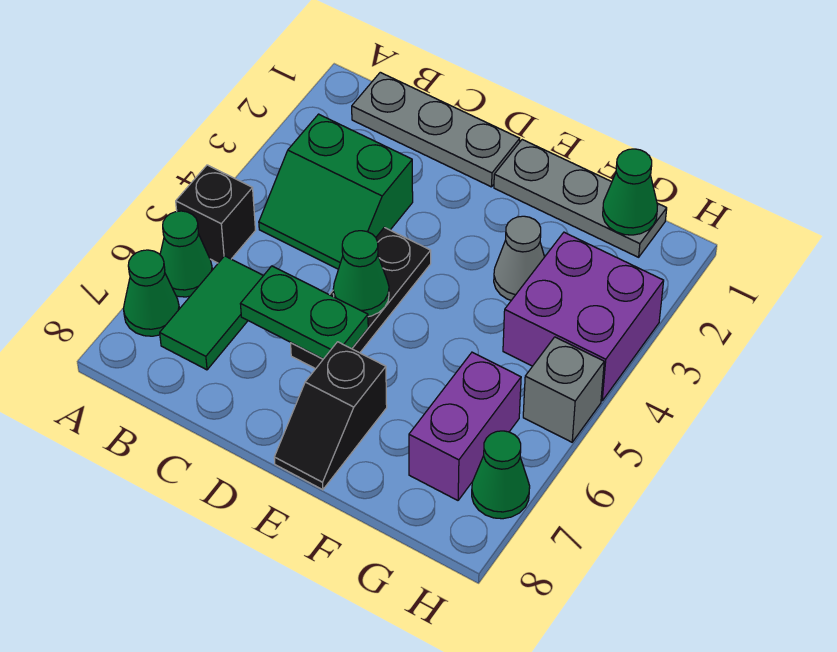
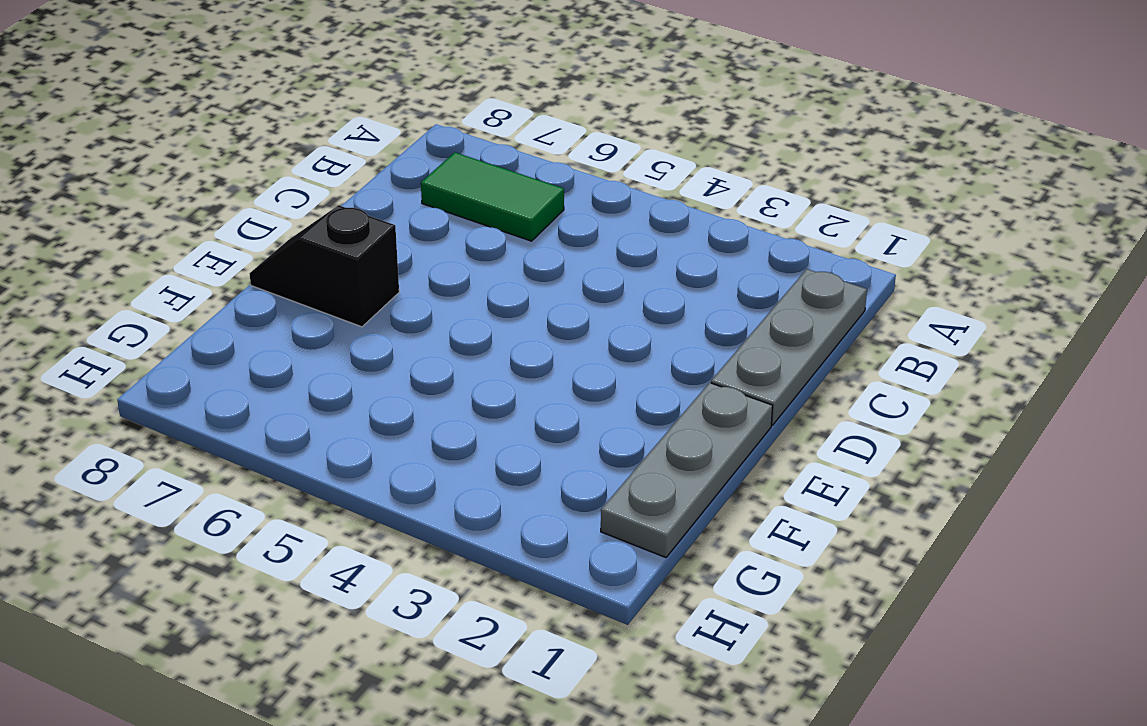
none -> black 1x1 brick [176,165,256,263]
none -> green 1x1 cone [160,211,212,297]
none -> green 1x1 cone [123,250,179,336]

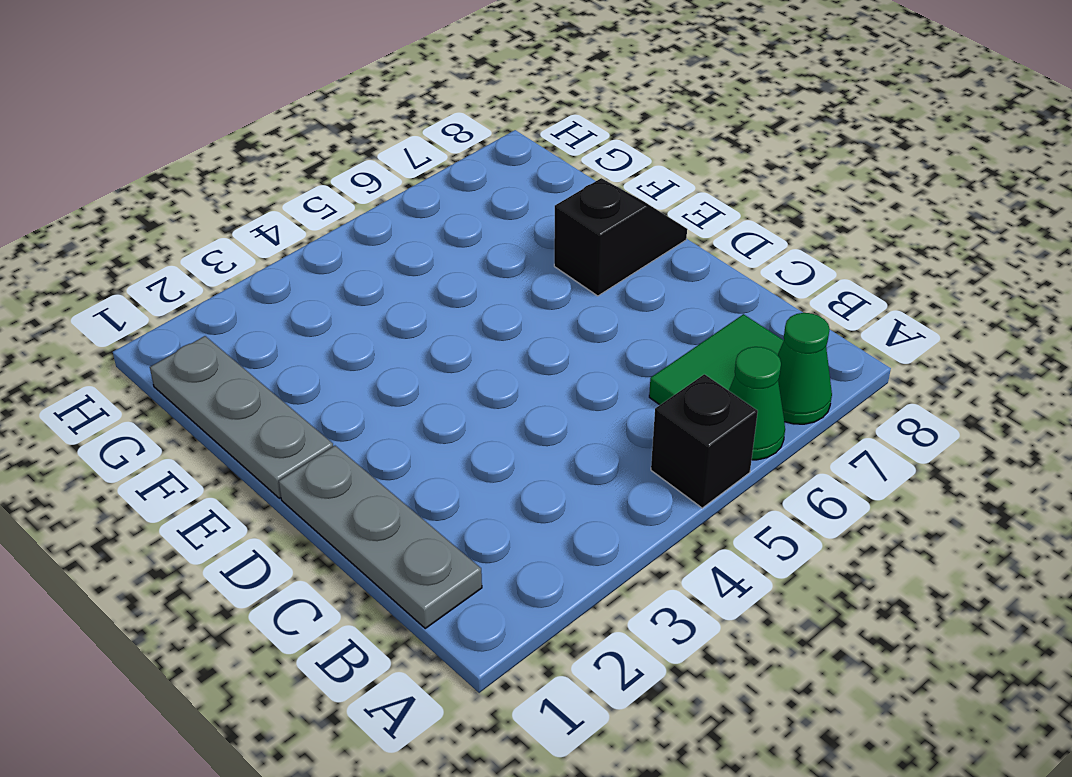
none -> green 2x2 slope [259,114,413,269]
none -> black 1x3 plate [291,227,431,369]
none -> grey 1x1 cone [494,216,544,300]

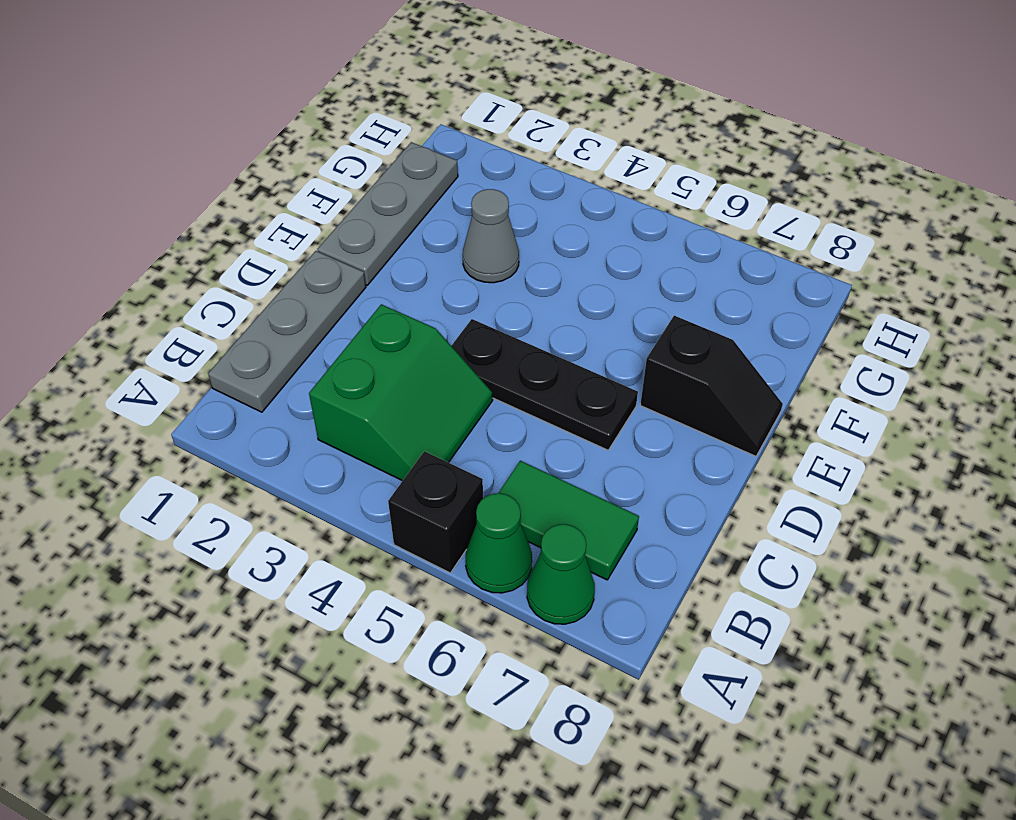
none -> purple 2x2 brick [503,232,664,401]
none -> purple 1x2 brick [409,352,521,500]
none -> grey 1x1 brick [523,337,604,442]

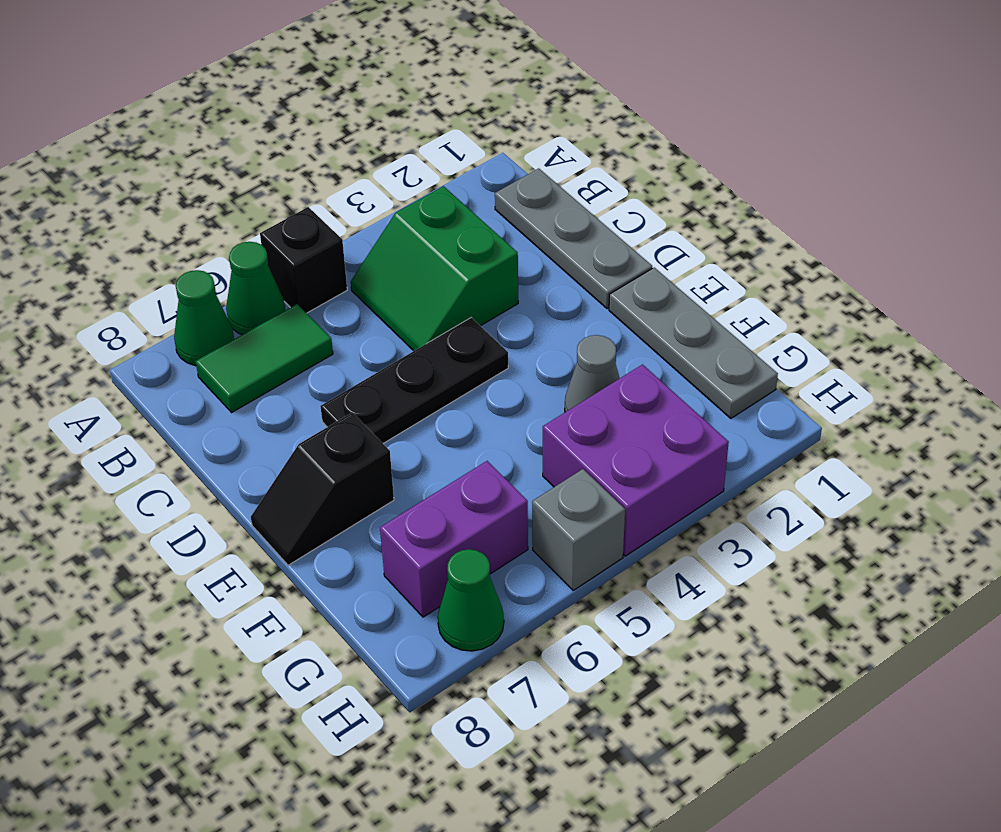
none -> green 1x2 plate [241,266,368,359]
none -> green 1x1 cone [333,231,389,317]
none -> green 1x1 cone [603,149,658,235]

